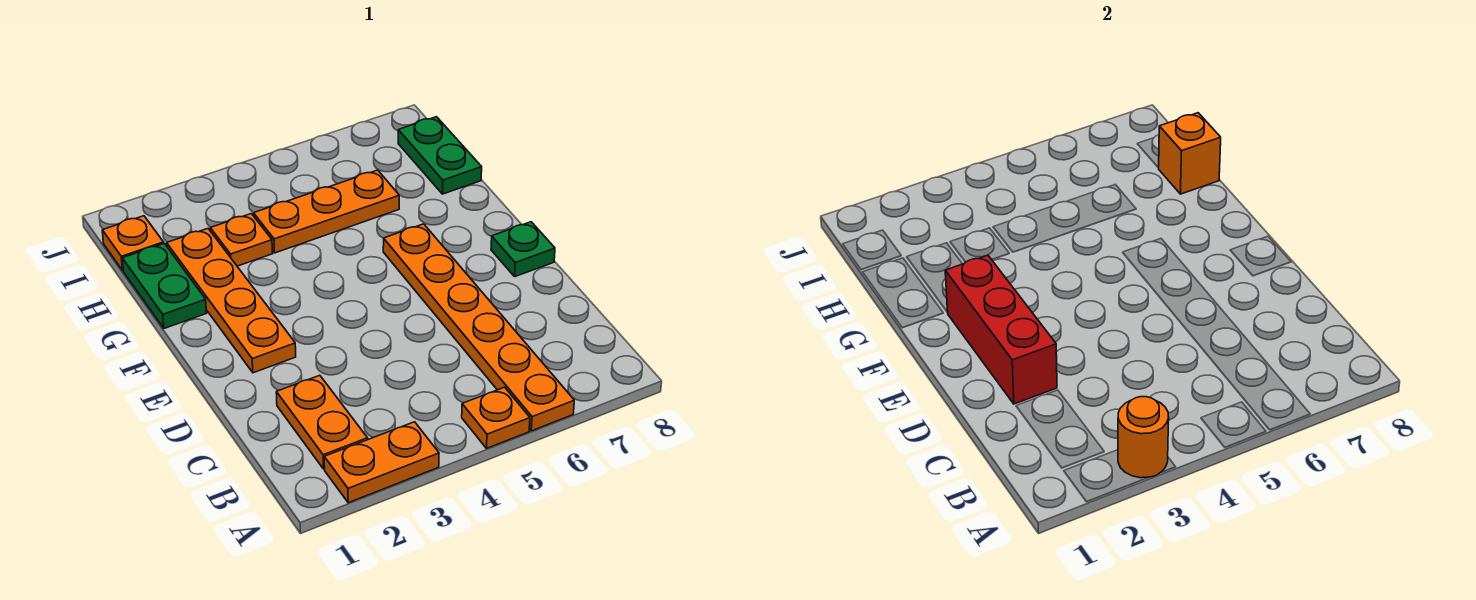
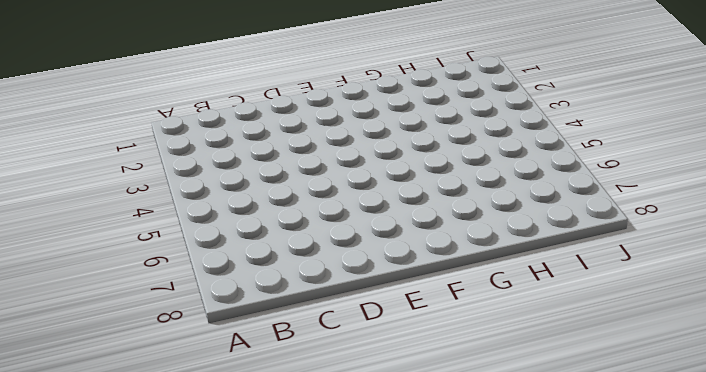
none -> orange 1x2 plate [324,422,439,503]
none -> orange 1x1 plate [462,387,530,448]
none -> orange 1x6 plate [383,224,574,431]

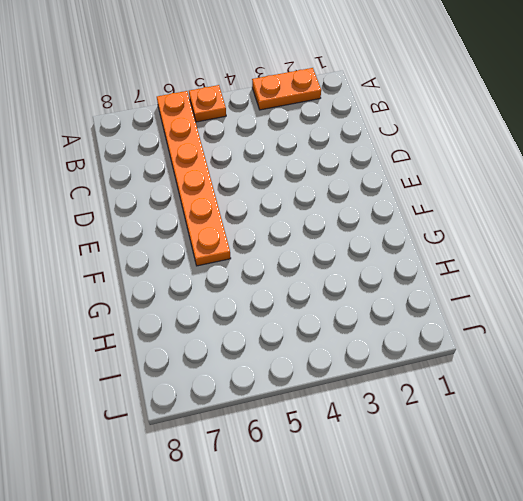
none -> orange 1x2 plate [276,375,368,469]
none -> orange 1x4 plate [167,229,296,373]
none -> green 1x1 plate [491,222,555,277]

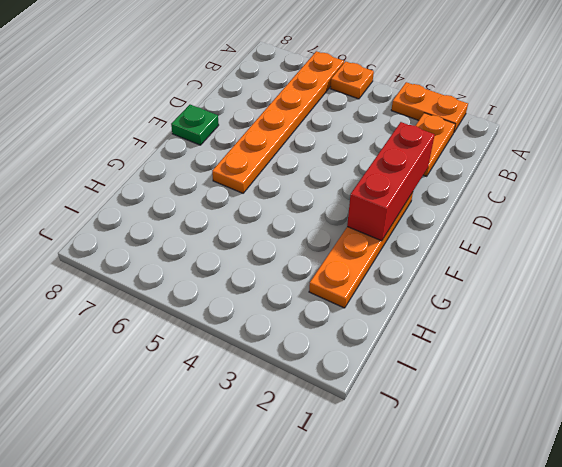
none -> green 1x2 plate [122,243,206,328]
none -> orange 1x1 plate [210,214,272,266]
none -> orange 1x3 plate [254,170,399,253]

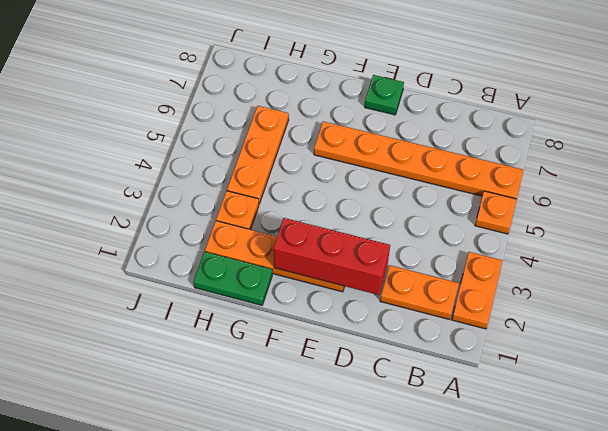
none -> green 1x2 plate [398,117,482,194]
none -> orange 1x1 plate [102,216,164,270]
none -> orange 1x1 round brick [1118,397,1169,478]

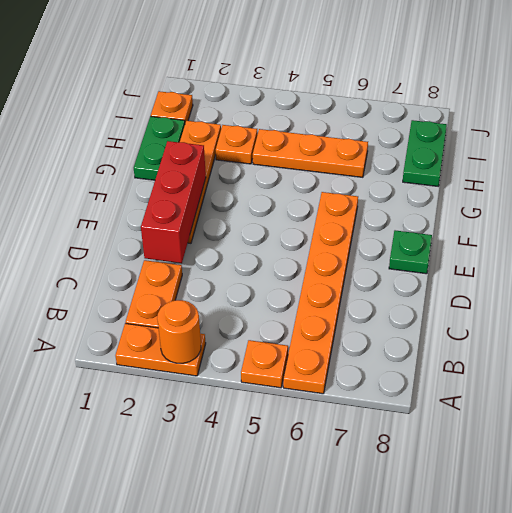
none -> orange 1x1 brick [1159,113,1221,194]

